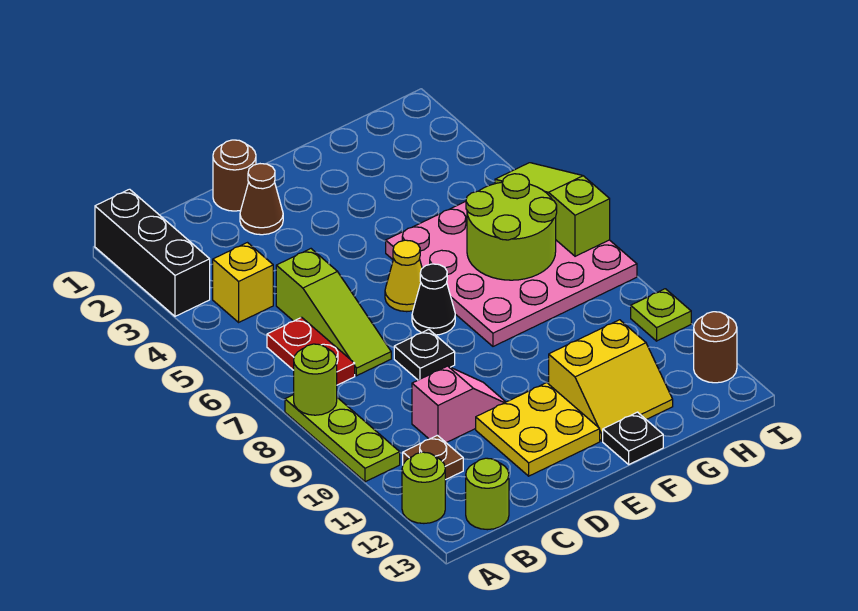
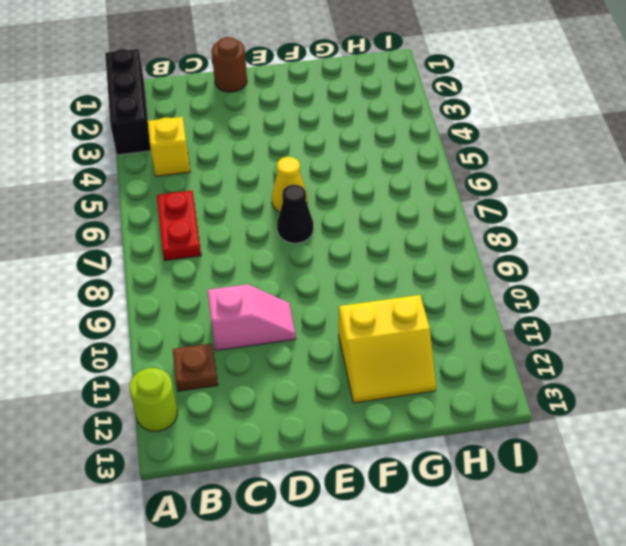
none -> lime 1x3 plate [285,395,400,482]
none -> lime 1x1 round brick [466,458,509,530]
none -> lime 1x3 slope [276,249,391,376]

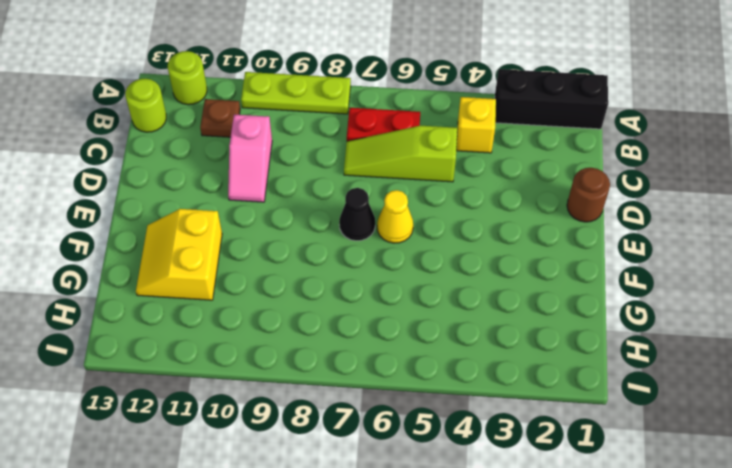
none -> brown 1x1 cone [240,164,283,235]
none -> black 1x1 plate [394,329,455,380]
none -> yellow 2x2 plate [476,383,600,476]

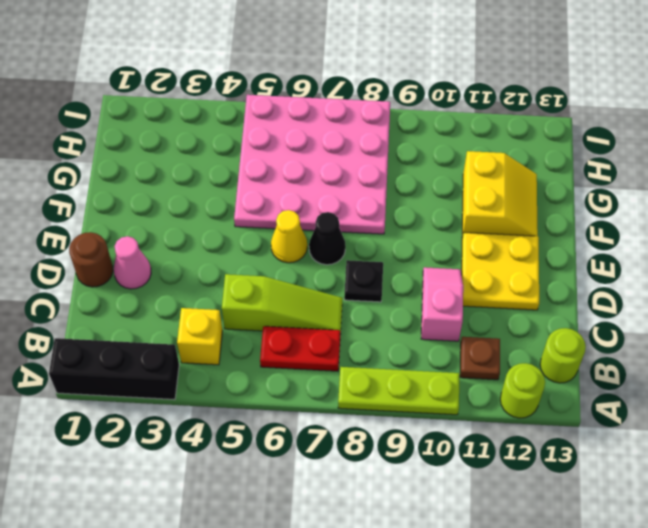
pink 1x1 cone [114,236,151,289] -> brown 1x1 cone [240,164,283,235]
none -> black 1x1 plate [603,412,663,464]
none -> lime 1x1 plate [631,289,691,341]
none -> brown 1x1 round brick [694,312,737,383]

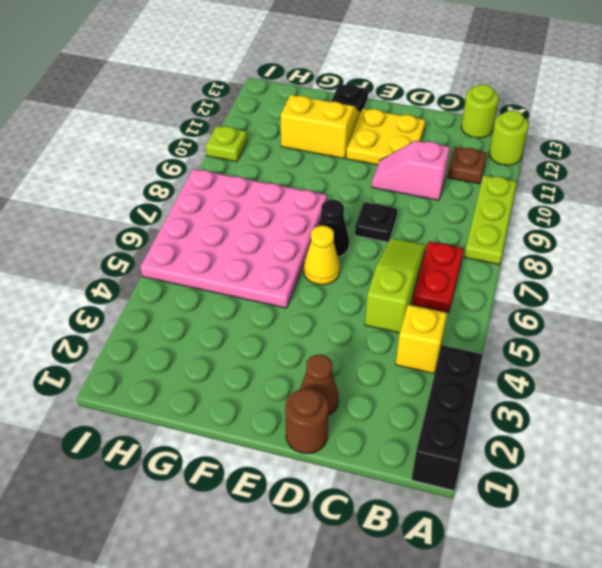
none -> brown 1x1 round brick [694,312,737,383]
none -> lime 1x1 round brick [294,344,337,415]
none -> lime 2x2 round brick [466,174,557,280]

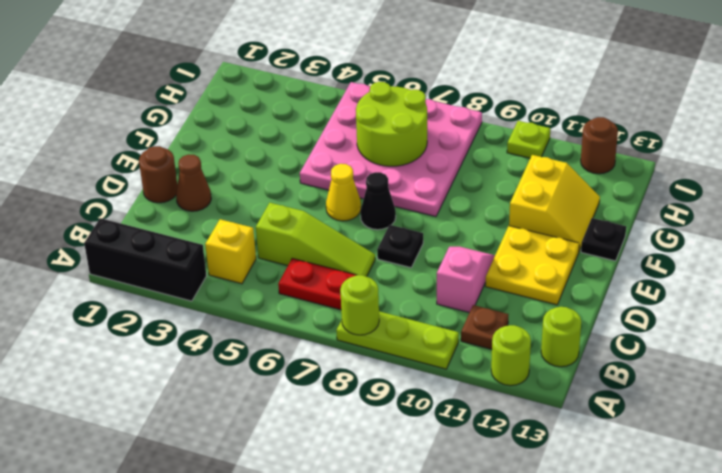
none -> lime 1x3 slope [495,163,610,256]

